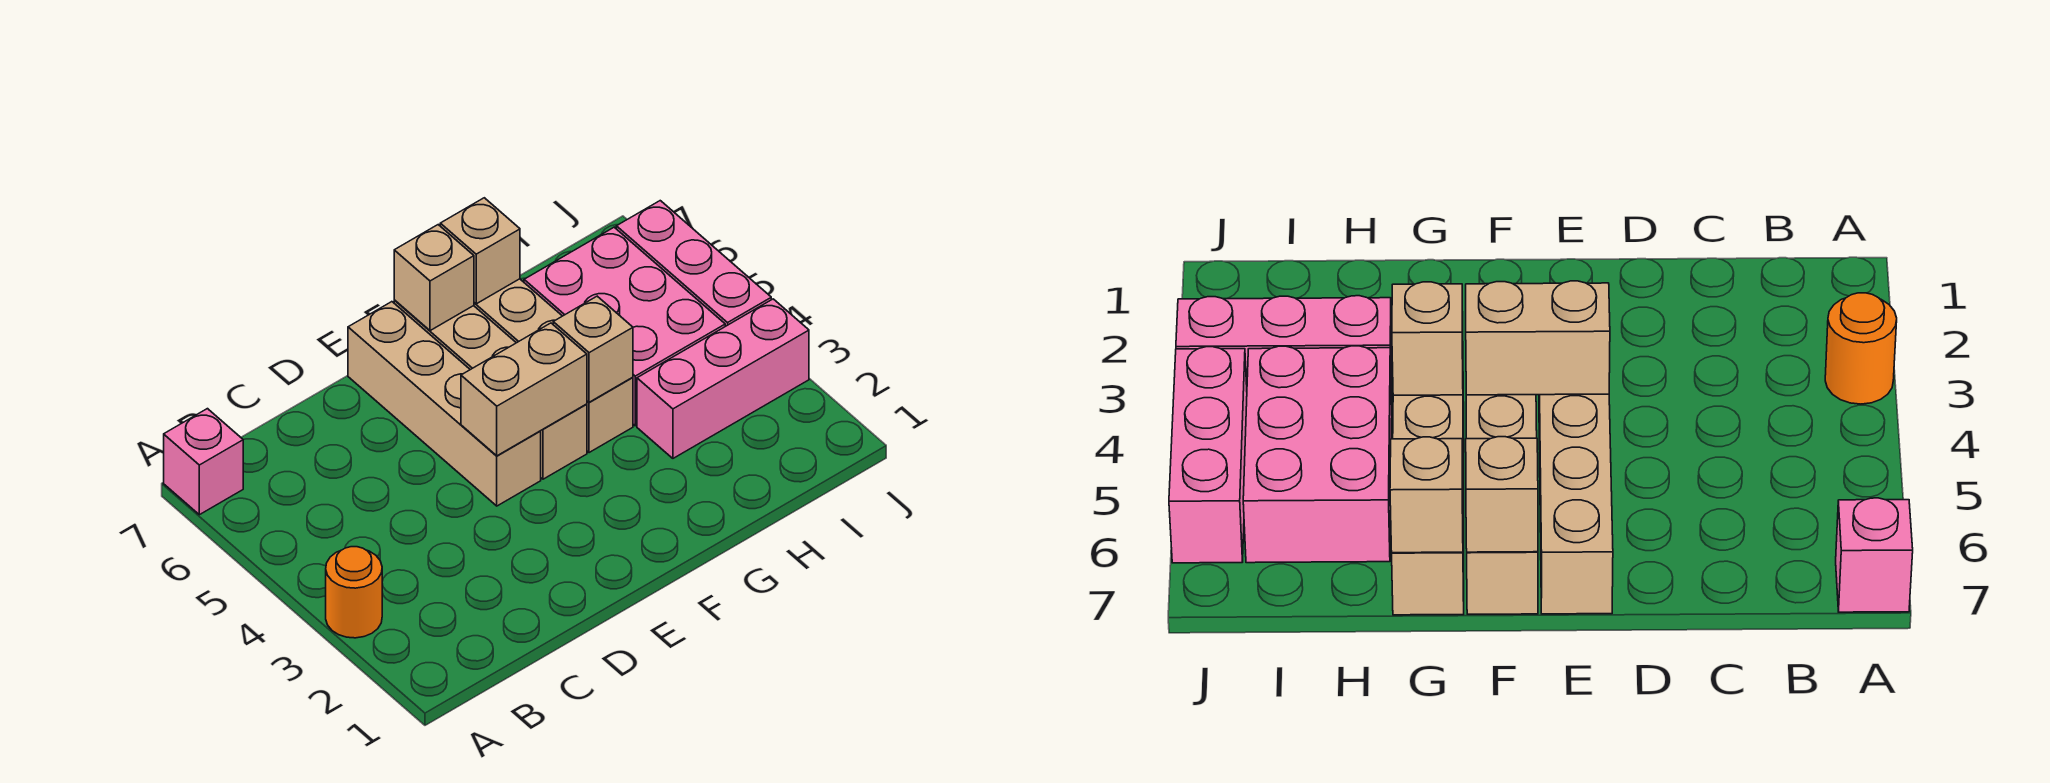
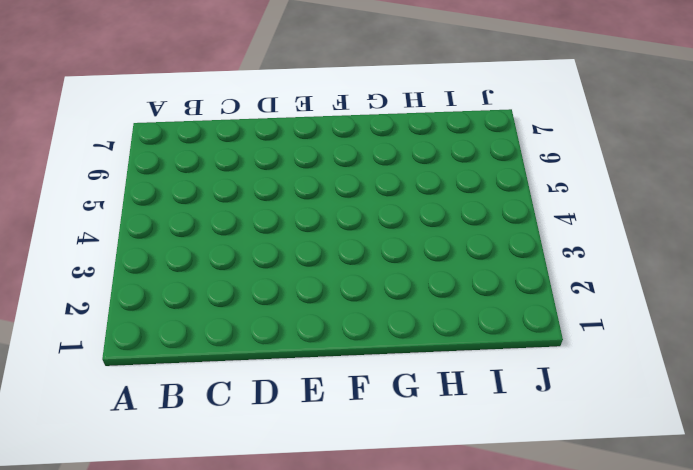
none -> orange 1x1 round brick [326,547,382,638]
none -> pink 1x1 brick [164,409,243,515]
none -> tan 1x4 brick [348,302,541,506]

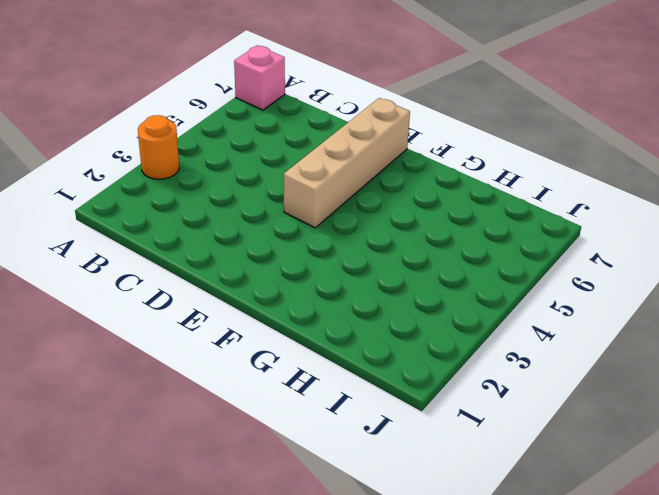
none -> tan 1x4 brick [394,300,587,479]
none -> tan 1x4 brick [474,279,633,453]
none -> pink 1x3 brick [637,299,809,458]

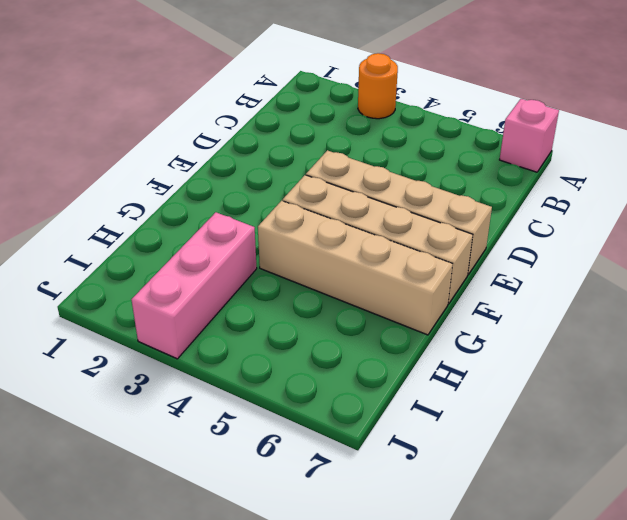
none -> pink 2x3 brick [524,227,725,426]
none -> pink 1x3 brick [616,201,771,326]
none -> tan 1x2 brick [461,323,587,456]

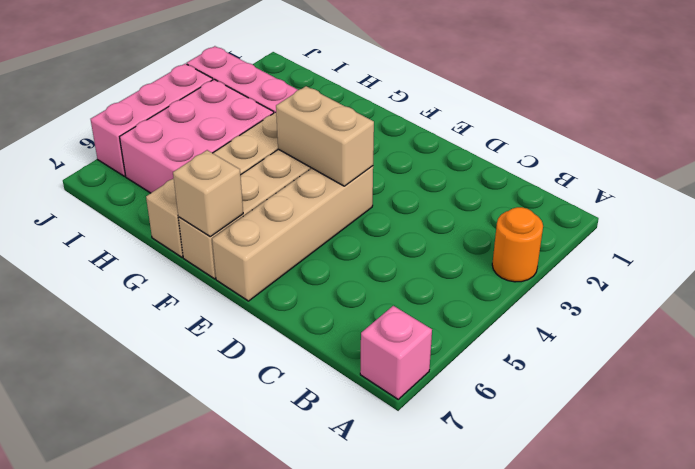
none -> tan 1x1 brick [553,296,633,402]
none -> tan 1x1 brick [440,198,520,304]

